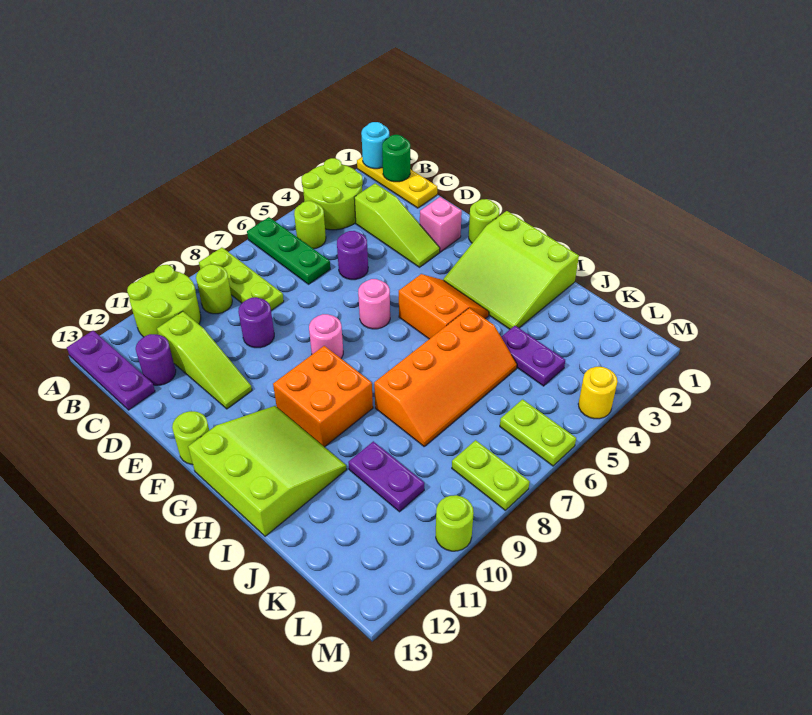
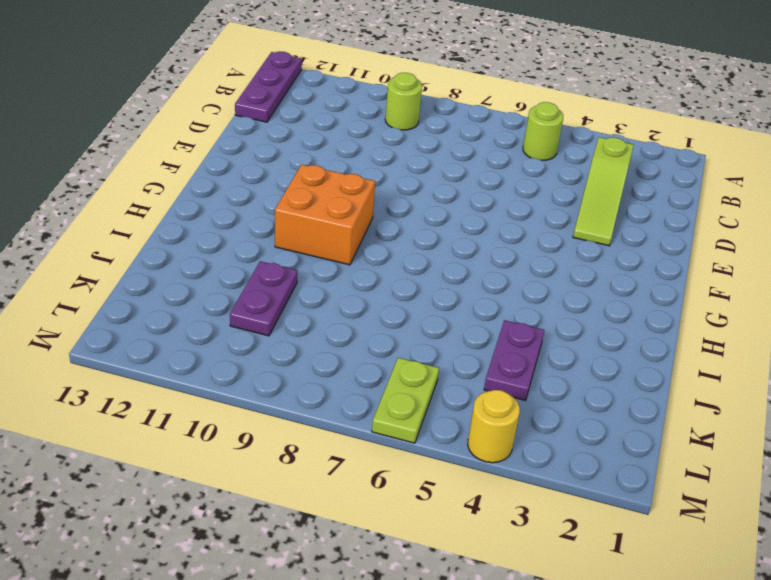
none -> yellow 1x3 plate [357,157,437,208]
none -> lime 2x2 round brick [302,158,363,230]
none -> green 1x3 plate [247,217,330,284]
none -> lime 1x3 plate [199,248,284,311]

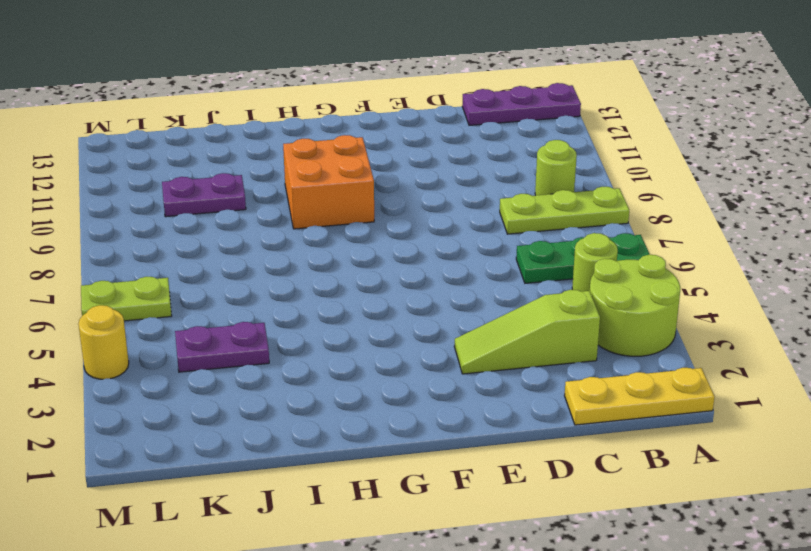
none -> lime 2x2 round brick [127,265,201,337]
none -> lime 1x3 slope [157,311,252,409]
none -> purple 1x1 round brick [136,334,176,385]
none -> purple 1x1 round brick [337,231,368,280]

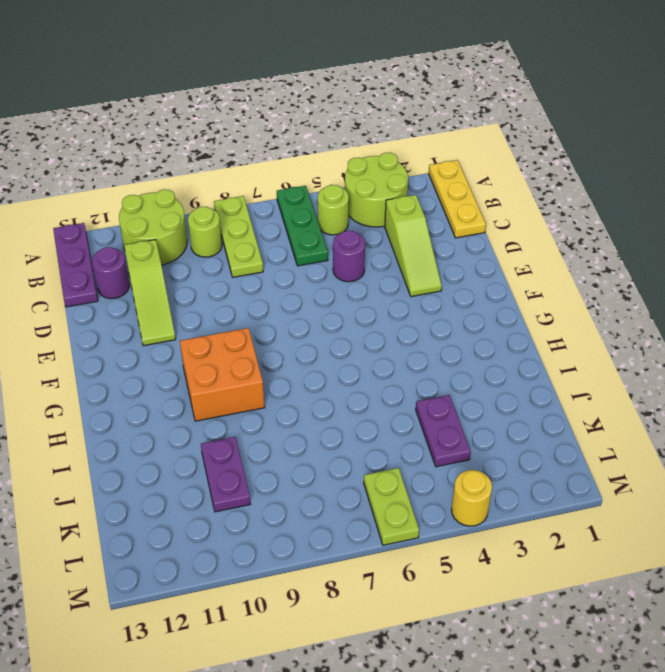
none -> purple 1x1 round brick [238,297,274,348]
none -> pink 1x1 brick [420,197,462,252]
none -> lime 1x1 round brick [469,199,499,243]
none -> pink 1x1 round brick [358,279,390,329]

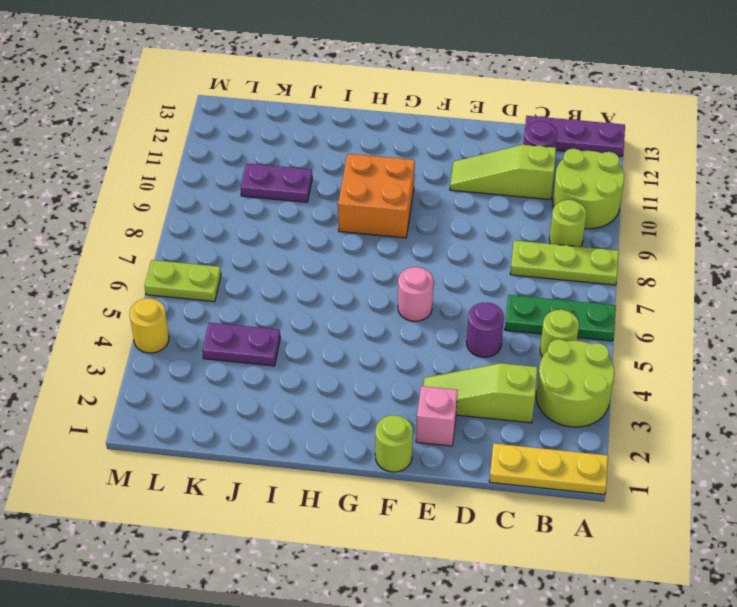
none -> purple 1x1 round brick [238,297,274,348]
none -> pink 1x1 round brick [309,314,343,358]
none -> lime 1x1 round brick [172,411,209,465]
none -> lime 3x3 slope [443,211,579,329]

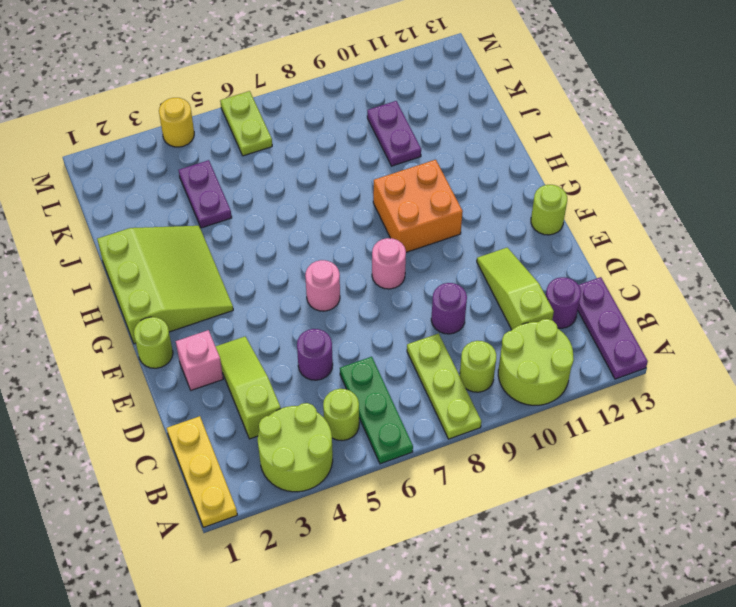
none -> orange 2x2 slope [399,274,489,339]
none -> lime 3x3 slope [188,406,347,536]
none -> orange 2x4 slope [374,308,517,446]
none -> lime 1x2 plate [452,440,530,510]

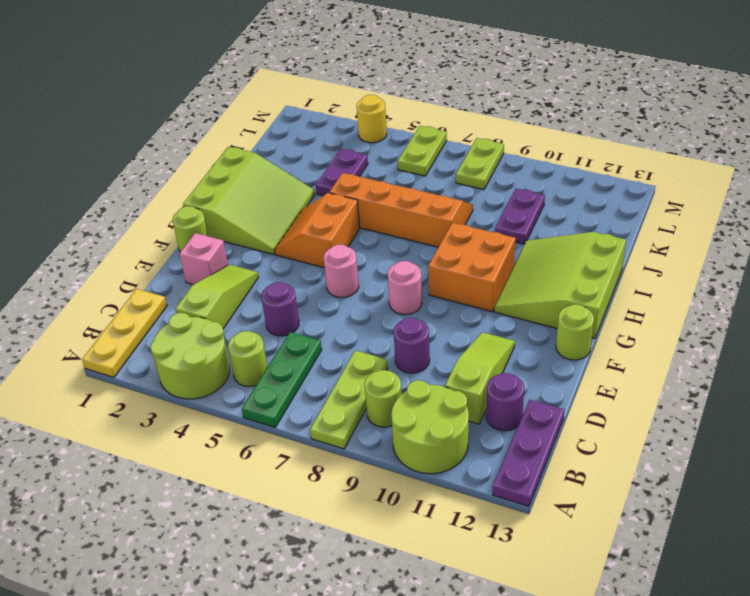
none -> lime 1x1 round brick [436,495,474,551]
none -> cyan 1x1 round brick [361,122,389,169]
none -> green 1x1 round brick [382,135,410,182]

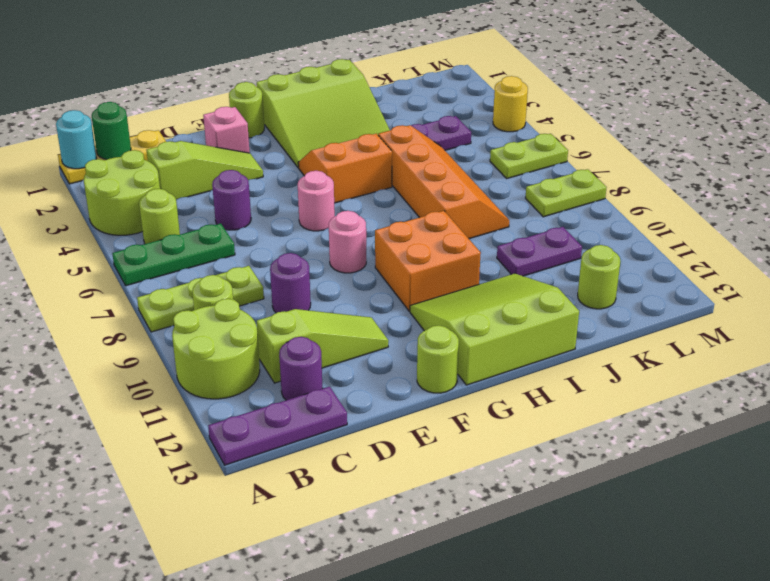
lime 1x1 round brick [578,245,620,309] -> lime 1x1 round brick moved to [436,495,474,551]

